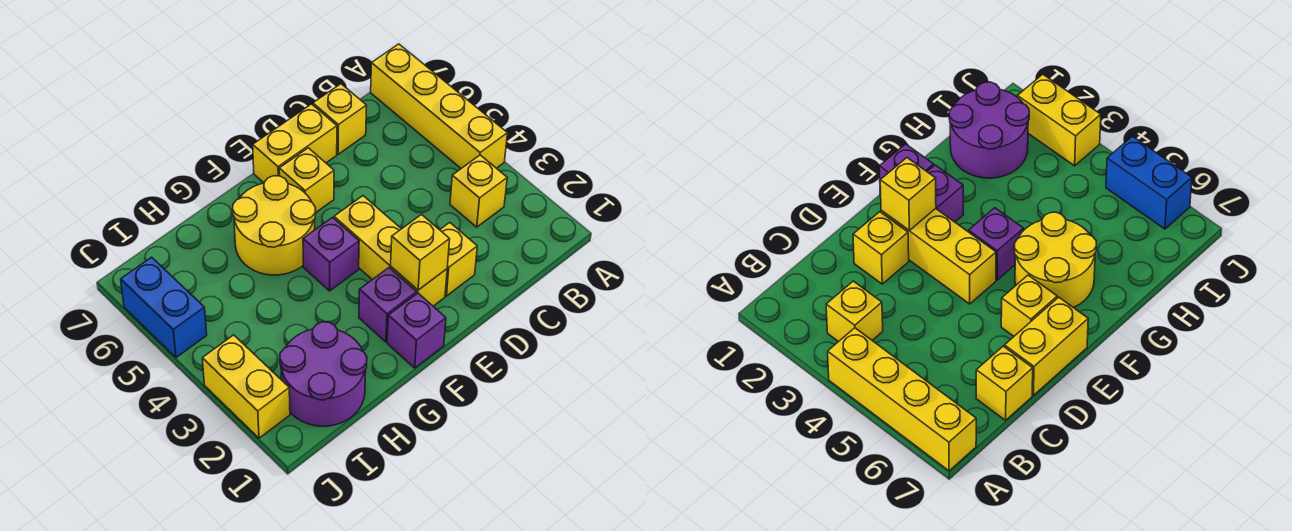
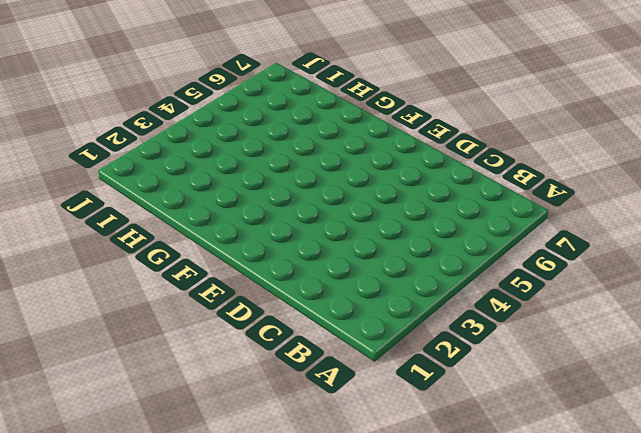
none -> yellow 1x4 brick [371,44,507,168]
none -> yellow 1x1 brick [450,155,507,227]
none -> yellow 1x1 brick [313,84,367,154]

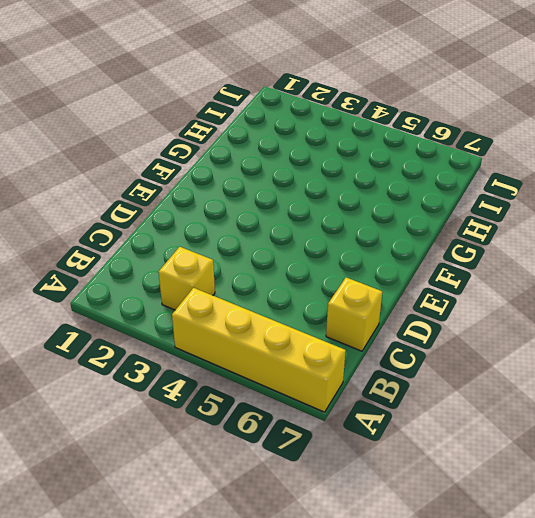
none -> yellow 1x1 brick [440,223,477,296]
none -> yellow 1x2 brick [253,104,337,183]
none -> yellow 1x3 brick [334,196,447,306]

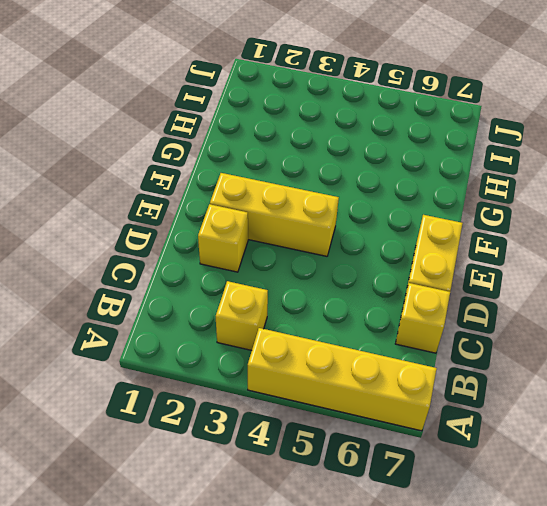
none -> yellow 1x1 brick [279,148,334,212]
none -> purple 1x1 brick [387,293,446,368]
none -> purple 1x1 brick [359,268,417,342]

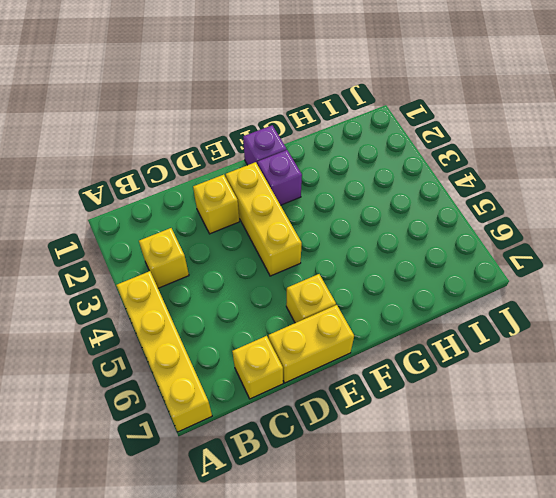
none -> purple 1x1 brick [303,218,359,291]
none -> yellow 2x2 round brick [233,176,316,275]
none -> purple 2x2 round brick [280,322,367,426]

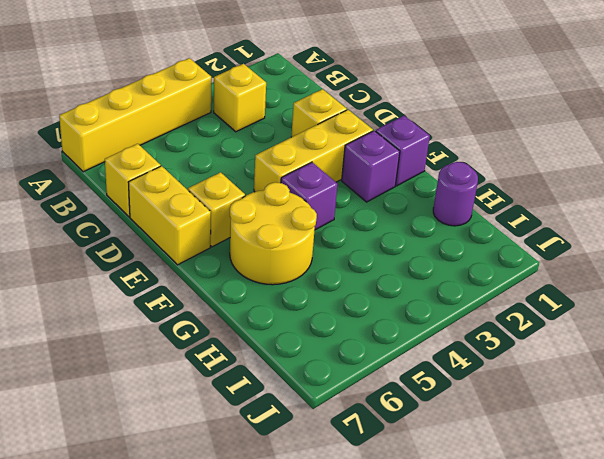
purple 1x1 round brick [433,162,478,226] -> purple 2x2 round brick [280,322,367,426]
none -> yellow 1x2 brick [202,335,290,438]
none -> blue 1x2 brick [121,257,207,358]
none -> yellow 1x1 brick [391,215,450,290]

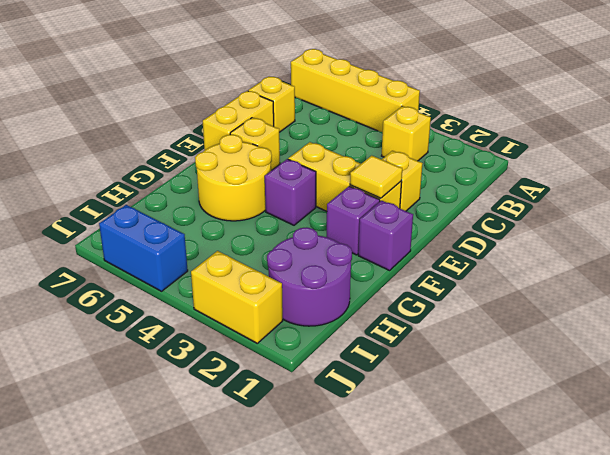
yellow 1x1 tile [350,156,402,198] -> yellow 1x1 brick [391,215,450,290]

